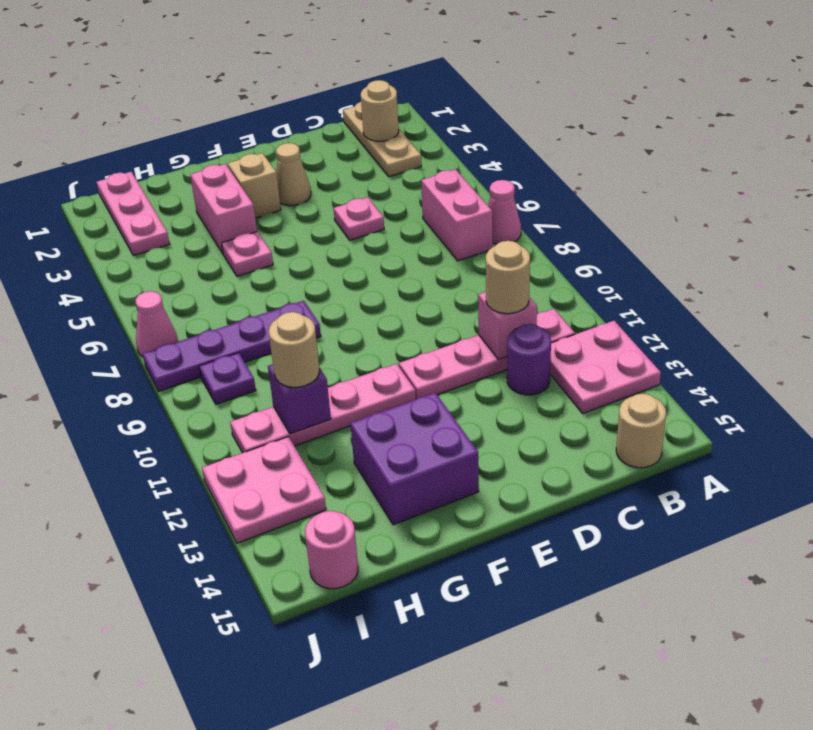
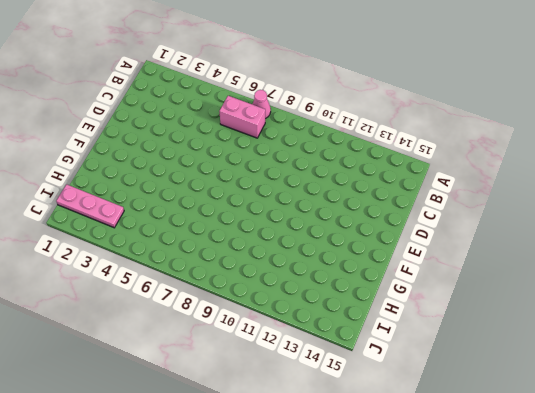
none -> pink 2x2 plate [550,321,661,413]
none -> tan 1x3 plate [343,102,421,177]
none -> pink 1x4 plate [399,309,575,399]

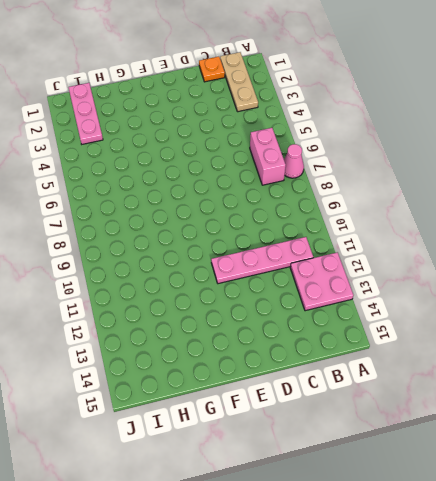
orange 1x1 plate [199,57,225,82] -> none
none -> tan 1x1 round brick [616,394,666,468]
none -> purple 1x1 round brick [507,324,551,395]
none -> pink 1x1 plate [334,197,384,240]

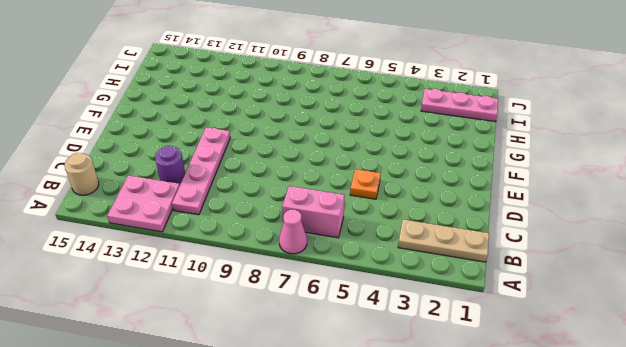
orange 1x1 plate [350,169,381,199] -> pink 1x1 plate [334,197,384,240]
none -> tan 1x1 cone [276,143,311,206]
none -> tan 1x1 brick [228,153,281,218]
none -> pink 1x4 plate [230,364,416,453]

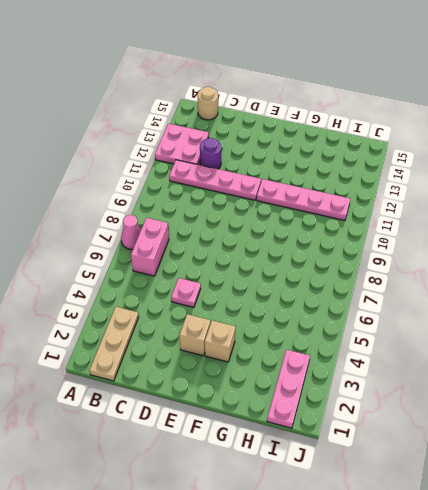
tan 1x1 brick [180,314,211,356] -> tan 1x1 cone [276,143,311,206]
none -> purple 2x2 brick [350,393,479,525]
none -> pink 1x2 brick [190,164,257,253]
none -> pink 1x1 plate [222,232,273,276]

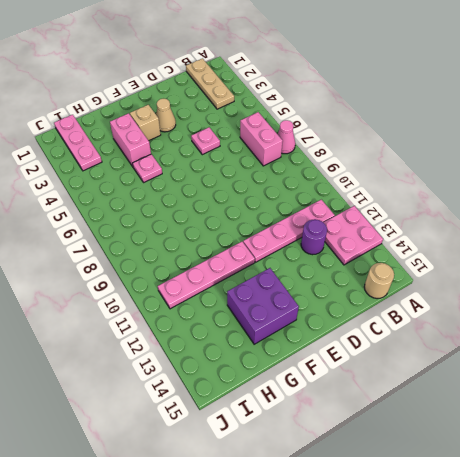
none -> purple 1x4 plate [143,301,321,391]
none -> purple 1x1 plate [199,353,256,404]
none -> pink 2x2 plate [202,437,326,543]

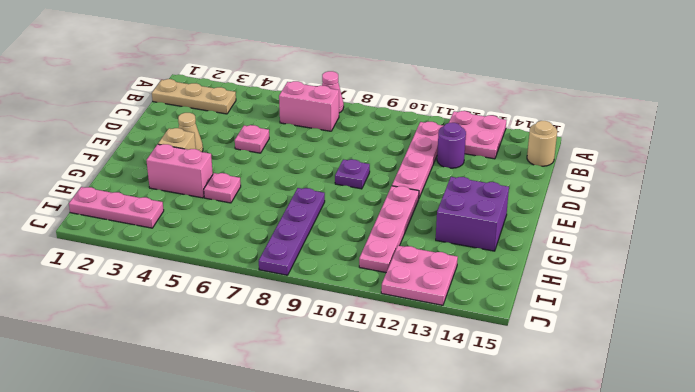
purple 1x1 plate [335,159,370,189] -> purple 1x1 plate moved to [199,353,256,404]
none -> pink 1x1 round brick [305,511,358,589]
none -> pink 1x1 cone [135,291,178,357]
none -> tan 1x1 round brick [361,80,399,141]

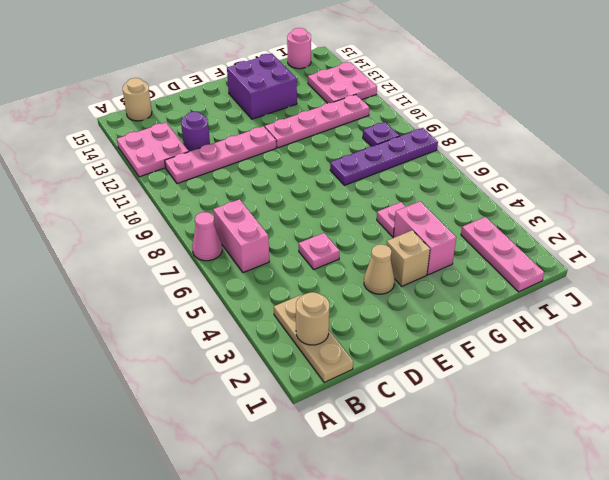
none -> pink 1x1 cone [135,291,178,357]
none -> pink 1x1 brick [478,292,537,360]
none -> purple 1x1 brick [268,364,331,434]

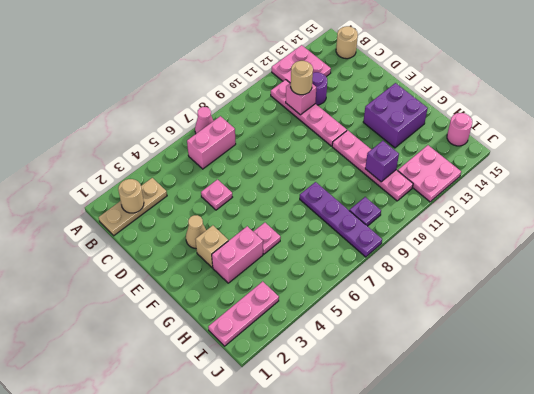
none -> pink 1x1 cone [135,291,178,357]
none -> tan 1x1 round brick [269,312,320,387]

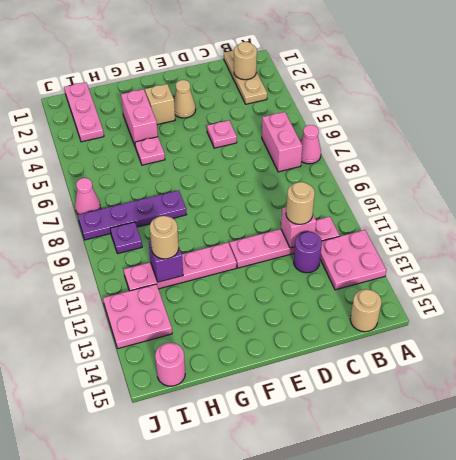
none -> purple 2x2 brick [350,393,479,525]

